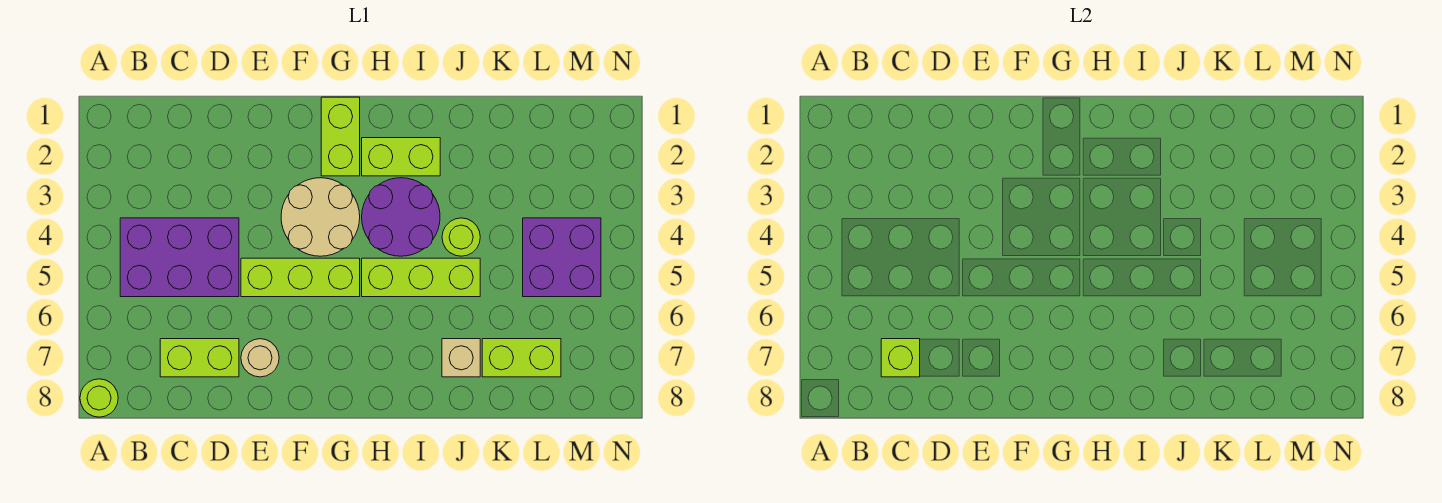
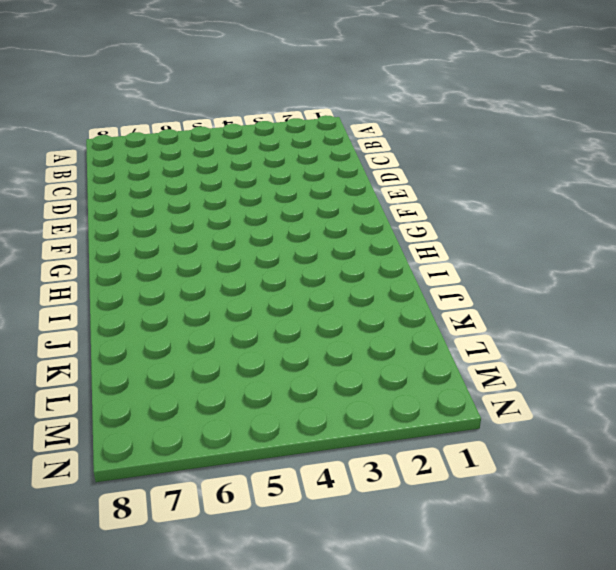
none -> lime 1x1 round brick [80,379,118,417]
none -> purple 2x3 brick [120,218,239,297]
none -> lime 1x2 brick [160,339,239,377]

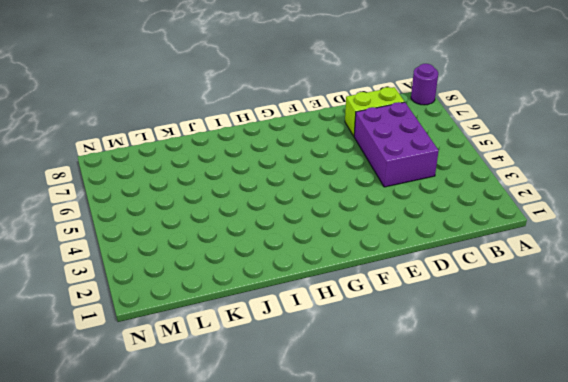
purple 1x1 round brick [411,64,438,105] -> lime 1x1 round brick [80,379,118,417]
purple 2x3 brick [354,102,439,187] -> purple 2x3 brick turned to [120,218,239,297]
none -> lime 1x3 brick [241,258,360,297]
none -> tan 1x1 round brick [241,339,279,377]
none -> tan 2x2 round brick [281,178,360,256]

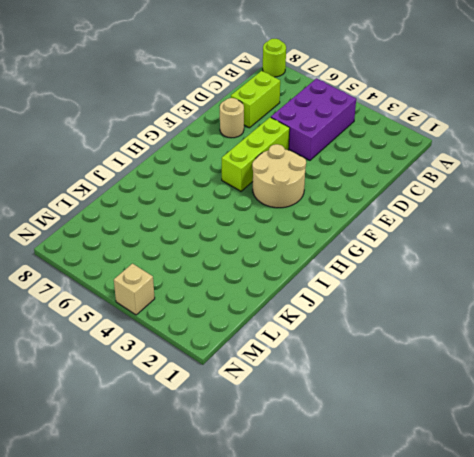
tan 1x1 brick [114,264,155,315] -> tan 1x1 brick moved to [442,339,480,377]
none -> lime 1x2 brick [321,97,360,176]
none -> lime 1x2 brick [362,138,440,176]
none -> purple 2x2 round brick [362,178,440,256]

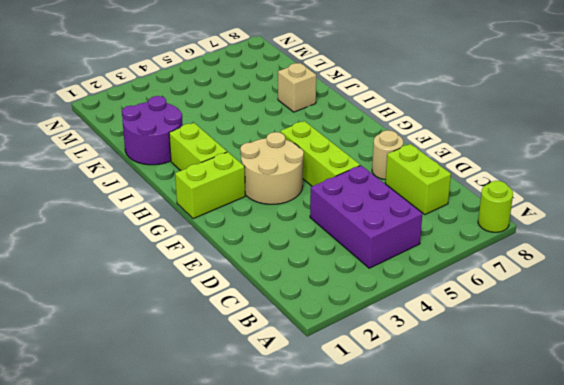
purple 2x2 round brick [122,96,183,165] -> purple 2x2 round brick moved to [362,178,440,256]
none -> lime 1x3 brick [362,258,480,297]
none -> lime 1x1 round brick [442,218,480,256]
none -> lime 1x2 brick [482,339,561,377]

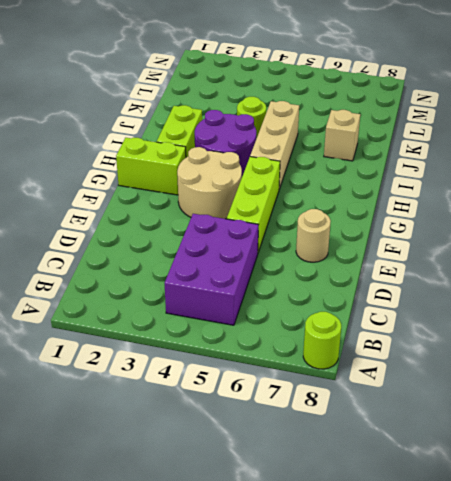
tan 1x3 brick [250,101,299,189] -> lime 1x3 brick [362,258,480,297]
none -> lime 1x2 brick [160,339,239,377]
none -> lime 1x2 brick [482,339,561,377]
none -> purple 2x2 brick [523,218,601,297]

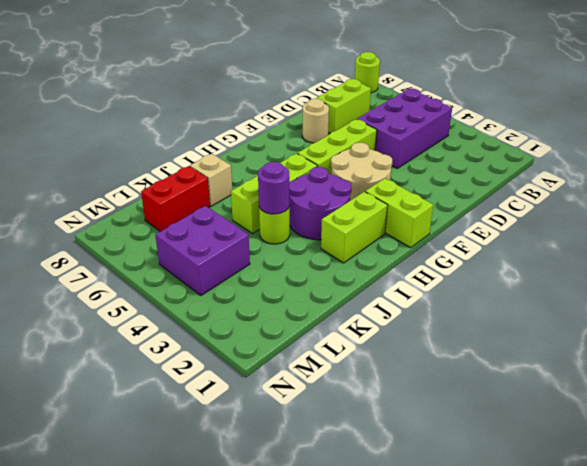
purple 1x1 round brick [258,162,290,214] -> none
red 1x2 brick [141,166,210,231] -> lime 1x2 brick [482,339,561,377]
none -> lime 1x1 brick [881,339,920,377]

